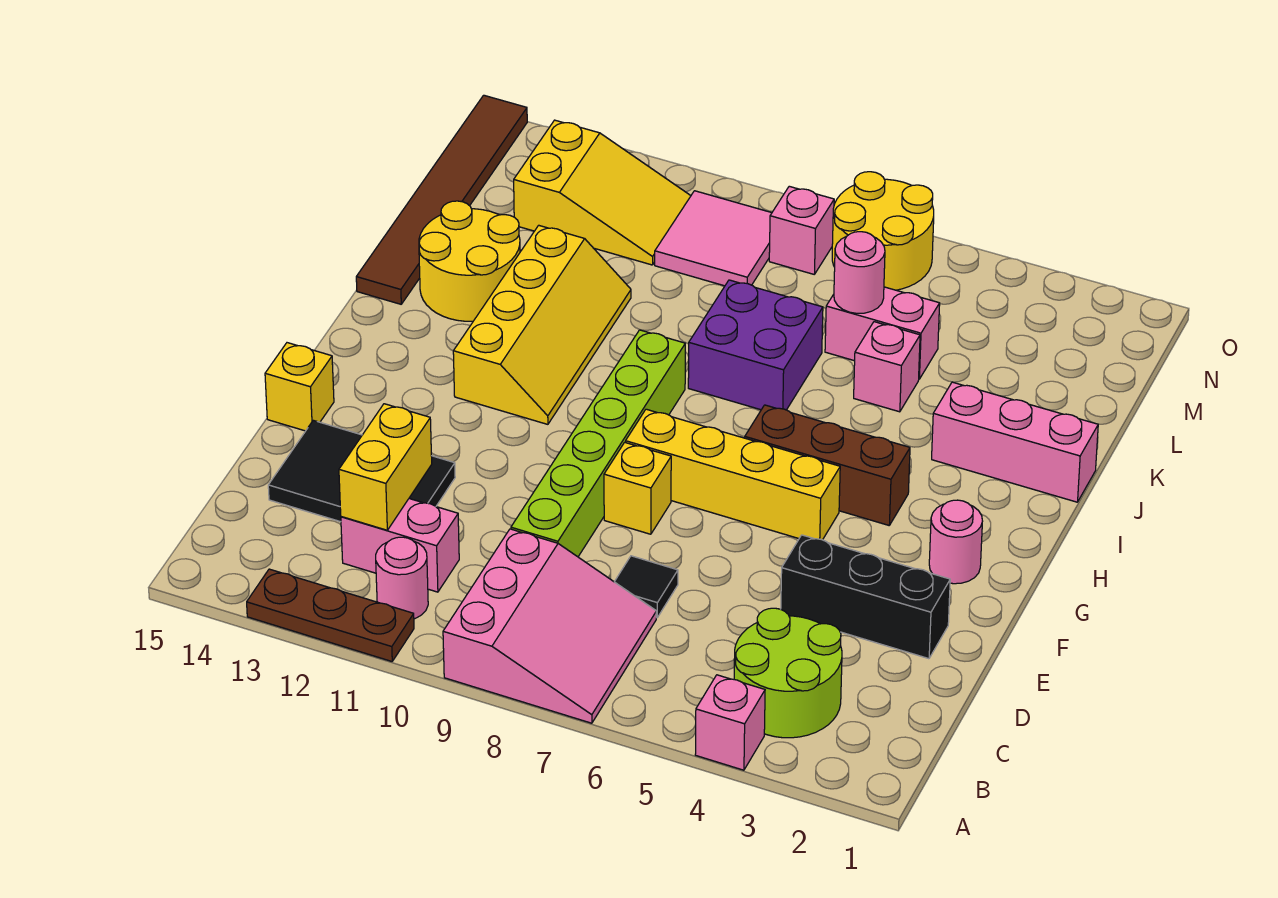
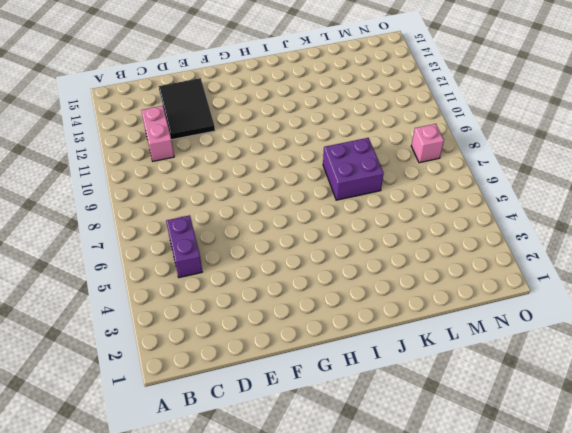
purple 1x2 brick [166,215,202,278] -> none
none -> pink 1x1 brick [695,675,765,770]
none -> pink 3x3 slope [443,529,656,723]
none -> brown 1x3 plate [247,569,414,661]

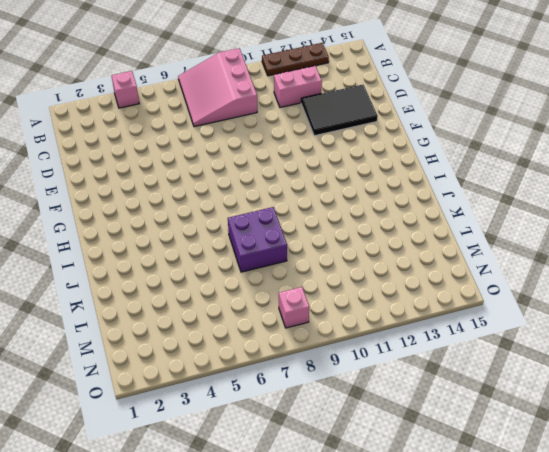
none -> lime 2x2 round brick [734,608,842,738]
none -> pink 1x1 round brick [376,537,428,619]
none -> black 1x1 tile [615,556,678,618]

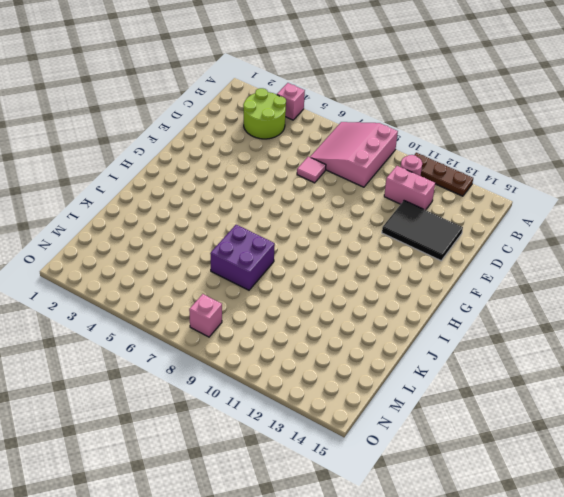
pink 1x1 tile [297,157,326,183] -> black 1x1 tile [615,556,678,618]
none -> lime 1x6 brick [511,330,685,557]
none -> black 1x3 brick [781,535,950,659]
none -> yellow 1x1 brick [604,442,671,534]

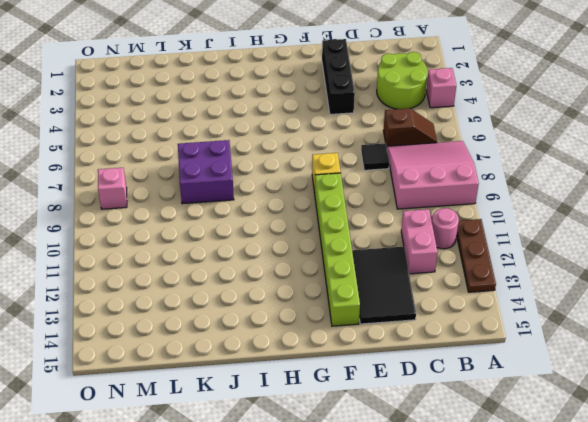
brown 1x2 slope [383,108,437,146] -> none
lime 1x6 brick [315,173,360,326] -> lime 1x6 brick turned to [511,330,685,557]
none -> yellow 1x1 brick [265,343,334,431]
none -> pink 1x1 round brick [929,500,982,584]
none -> yellow 1x4 brick [626,409,840,540]

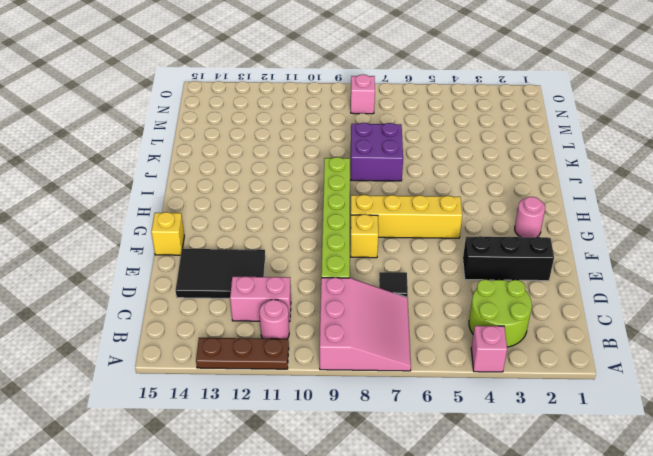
none -> brown 1x3 brick [745,405,910,525]
none -> yellow 2x4 slope [453,225,631,424]
none -> pink 1x3 brick [932,382,1098,502]

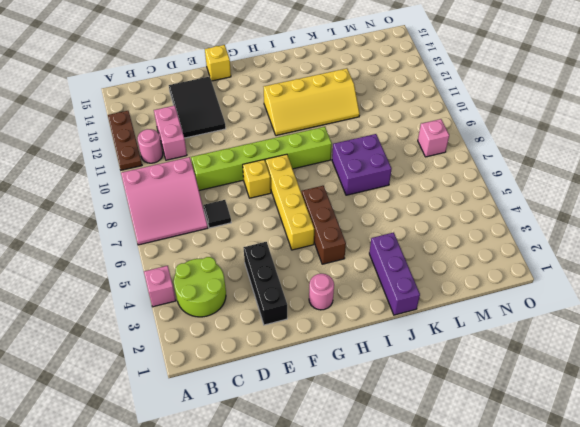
purple 1x3 brick [369,232,420,315] -> pink 1x3 brick [932,382,1098,502]
none -> yellow 2x2 round brick [419,201,520,321]
none -> brown 1x6 tile [356,95,527,304]
none -> pink 1x1 brick [854,322,920,412]

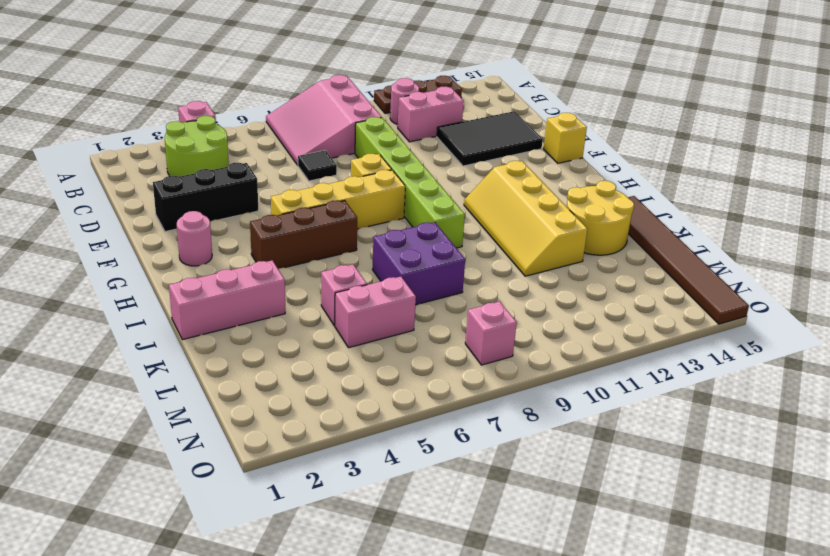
none -> pink 2x2 tile [655,191,772,286]
none -> yellow 2x3 slope [514,120,691,265]
none -> yellow 2x2 round brick [832,172,934,290]

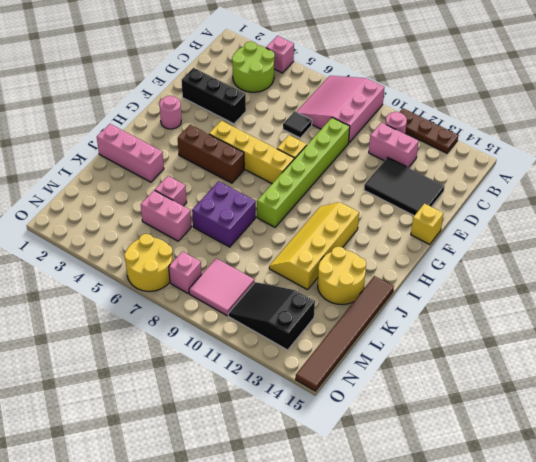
black 2x3 slope [228,282,315,350] -> yellow 2x3 slope [514,120,691,265]
none -> yellow 1x2 brick [339,404,432,530]
none -> pink 1x1 round brick [834,232,885,313]

